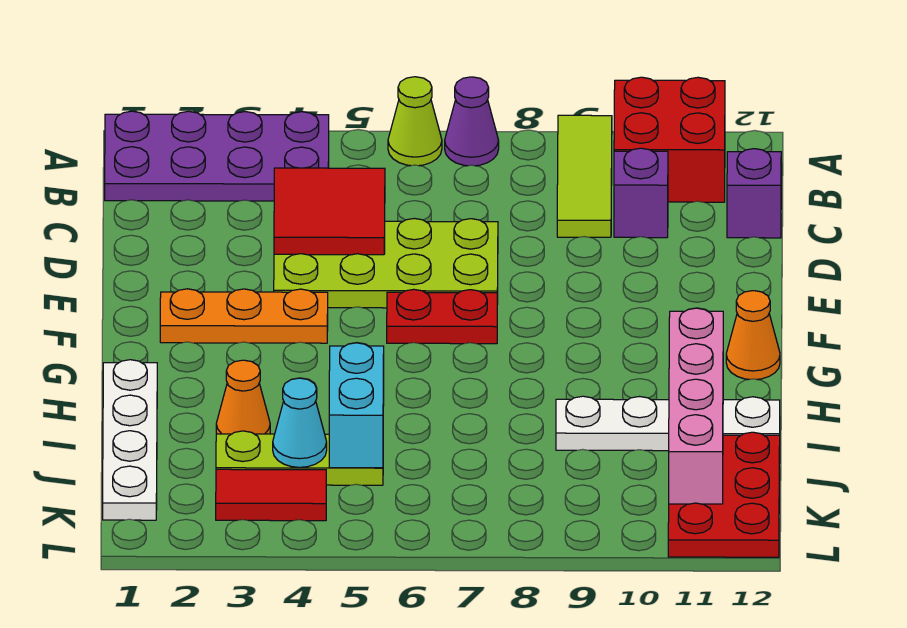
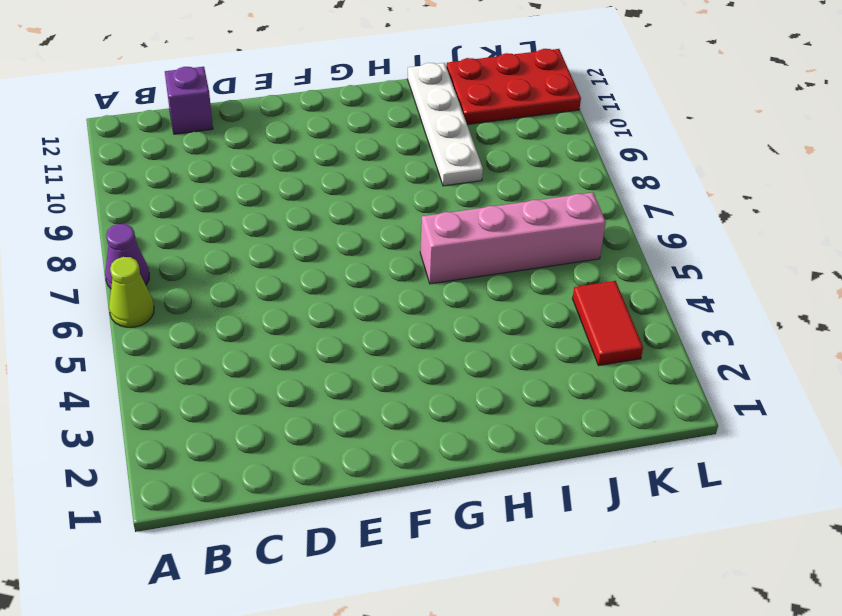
pink 1x4 brick [420,193,606,284] -> pink 1x4 brick moved to [669,308,723,504]
none -> purple 2x4 plate [105,111,329,201]
none -> lime 1x3 tile [557,115,612,237]
none -> red 2x2 brick [614,77,725,202]

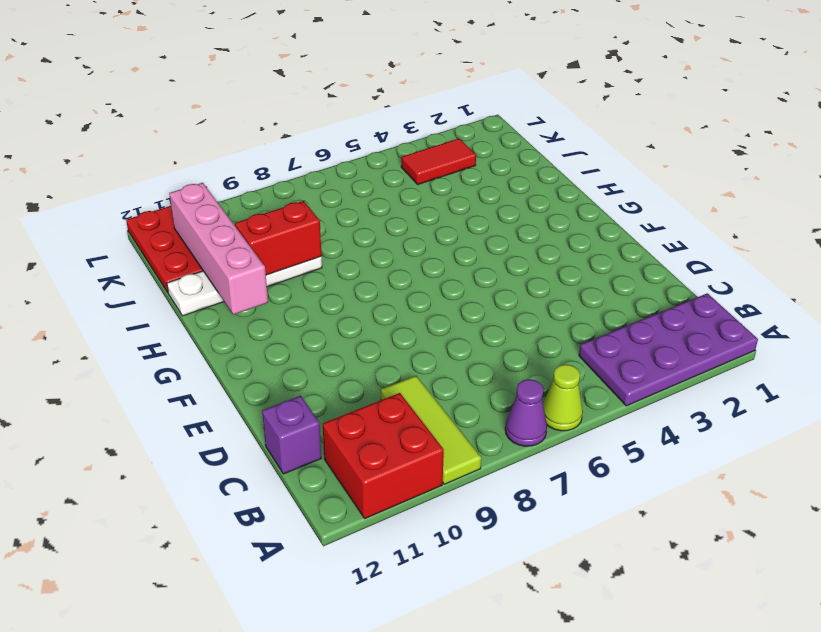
red 1x2 brick [235,201,322,275] -> none
none -> purple 1x1 brick [614,148,668,238]
none -> lime 2x4 plate [274,218,498,308]
none -> orange 1x3 plate [160,289,328,343]

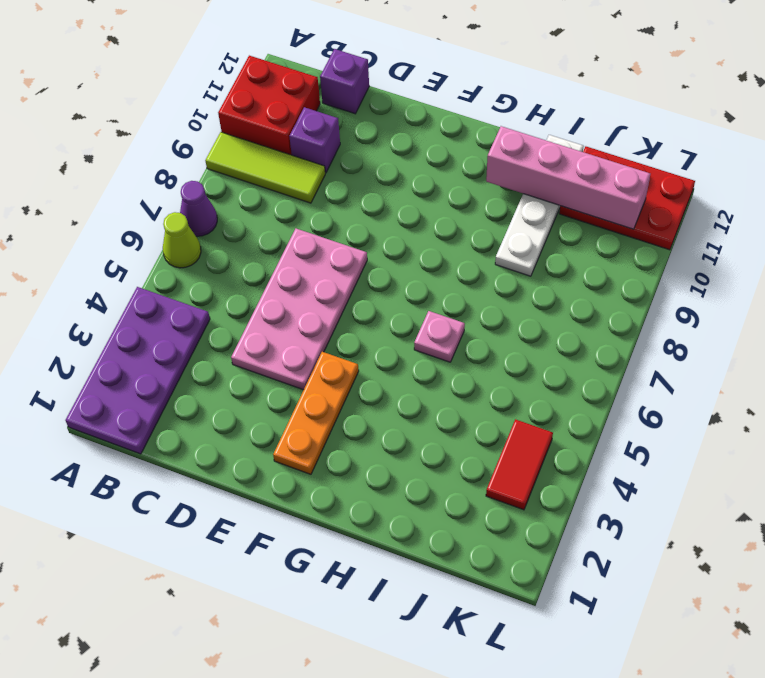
pink 2x4 plate [231,229,367,390] -> lime 2x4 plate [274,218,498,308]
pink 1x1 plate [414,311,465,362] -> none
none -> red 1x2 plate [387,289,497,344]
none -> orange 1x1 cone [726,291,780,379]
none -> white 1x4 plate [103,360,157,520]

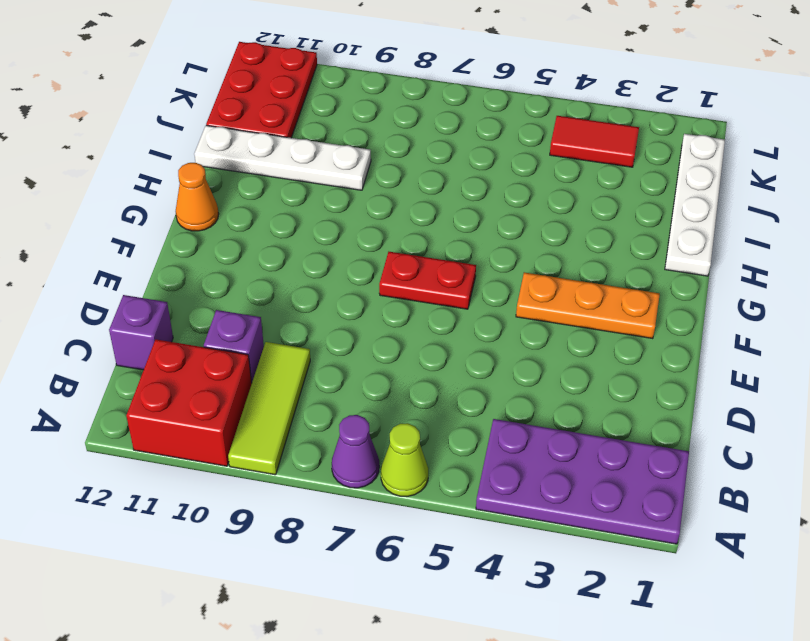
none -> lime 2x4 plate [274,218,498,308]
none -> orange 1x1 cone [216,360,270,434]
none -> lime 1x3 plate [216,431,383,485]

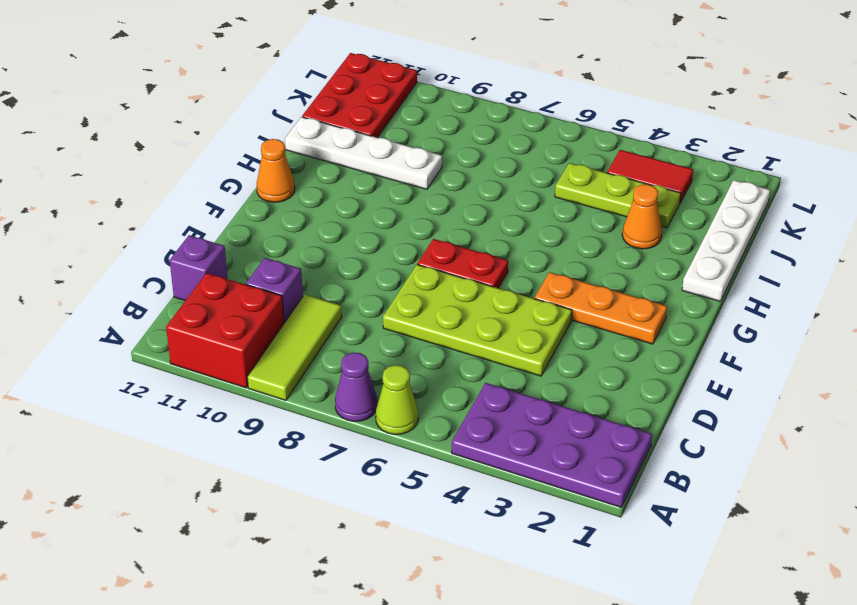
none -> red 2x2 tile [274,168,385,255]
none -> pink 1x4 brick [669,308,723,504]
none -> cyan 1x2 brick [329,343,384,468]

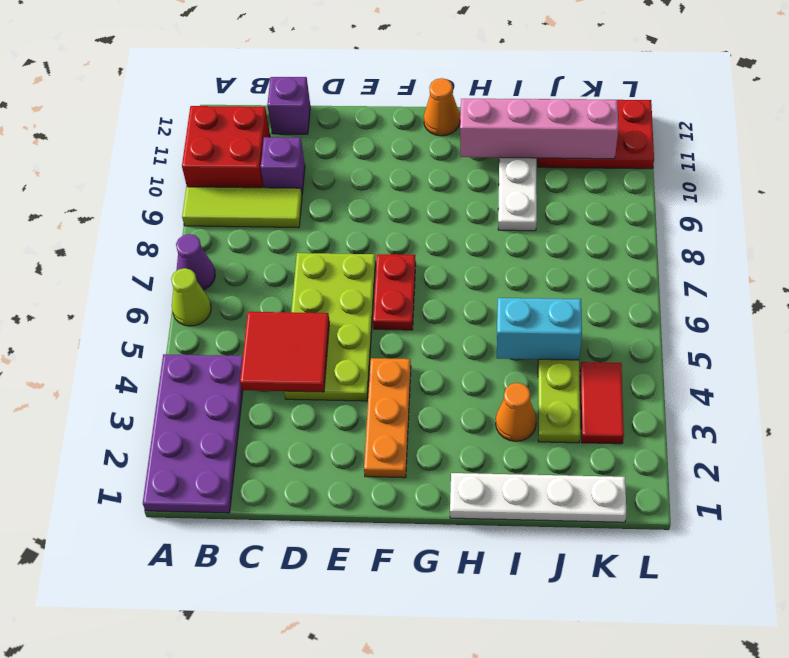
none -> cyan 1x1 cone [273,378,327,467]

